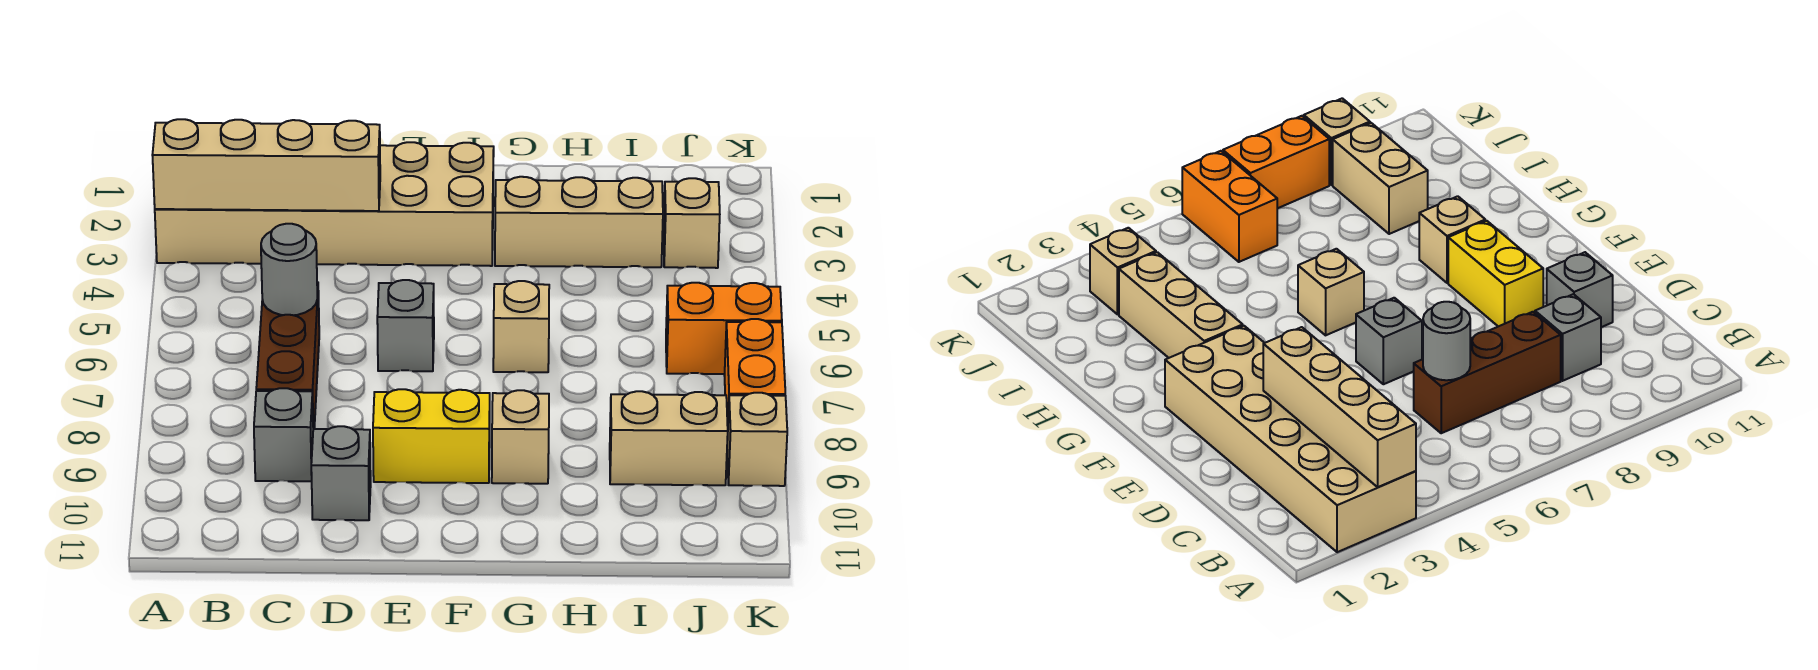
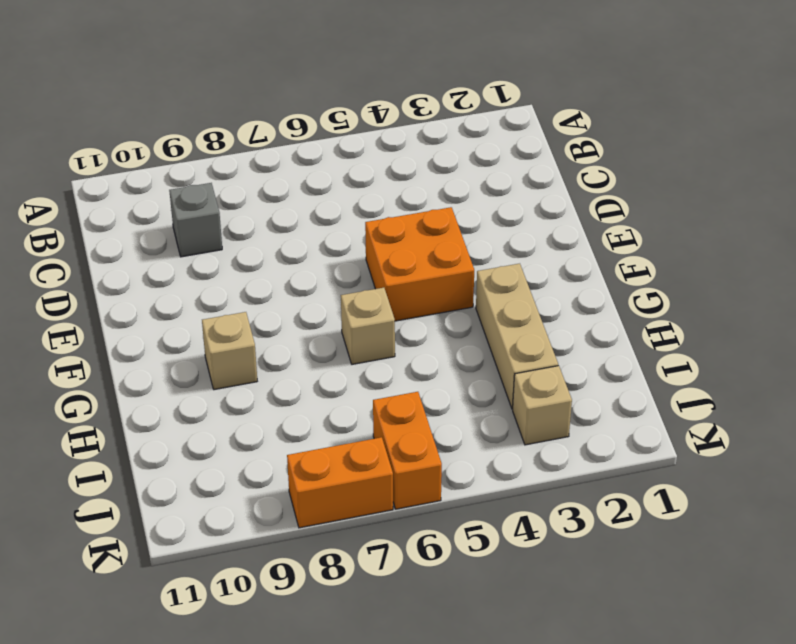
orange 2x2 brick [365,207,474,321] -> none
none -> tan 2x6 brick [155,142,494,266]
none -> brown 1x3 brick [256,282,319,429]
none -> grey 1x1 brick [311,426,371,520]

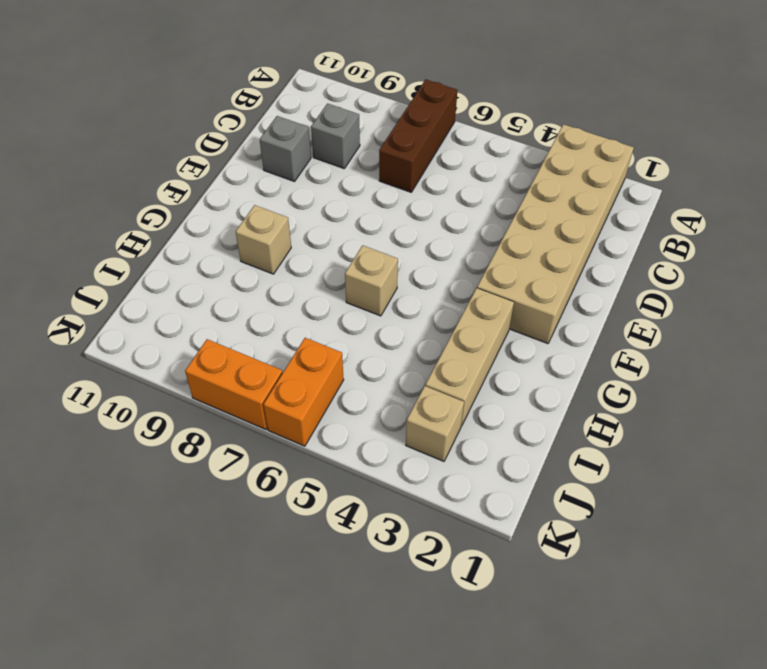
brown 1x3 brick [379,80,457,192] -> brown 1x3 brick turned to [256,282,319,429]
none -> grey 1x1 brick [377,280,434,371]
none -> yellow 1x2 brick [373,389,490,483]
none -> tan 1x2 brick [610,391,728,485]

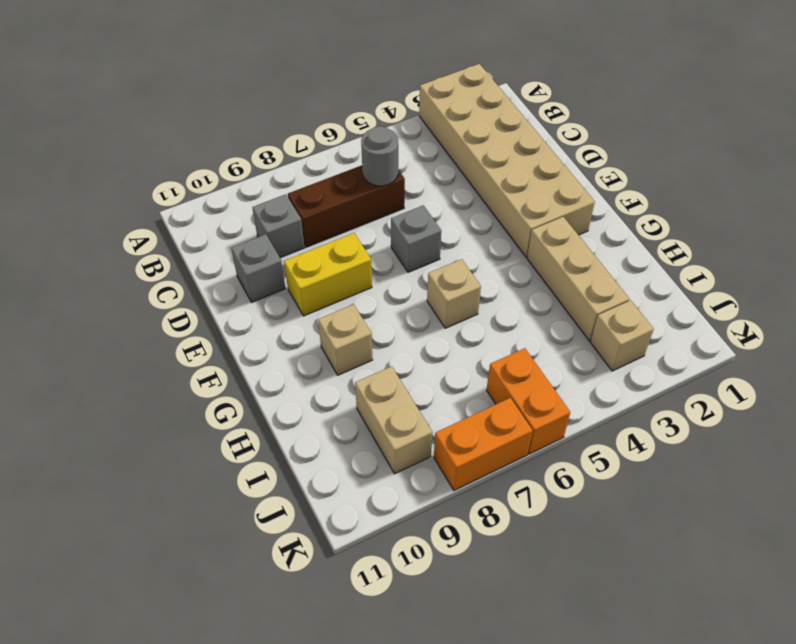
yellow 1x2 brick [284,233,372,316] -> yellow 1x2 brick turned to [373,389,490,483]
none -> tan 1x1 brick [727,393,787,486]
none -> tan 1x4 brick [152,119,380,211]

